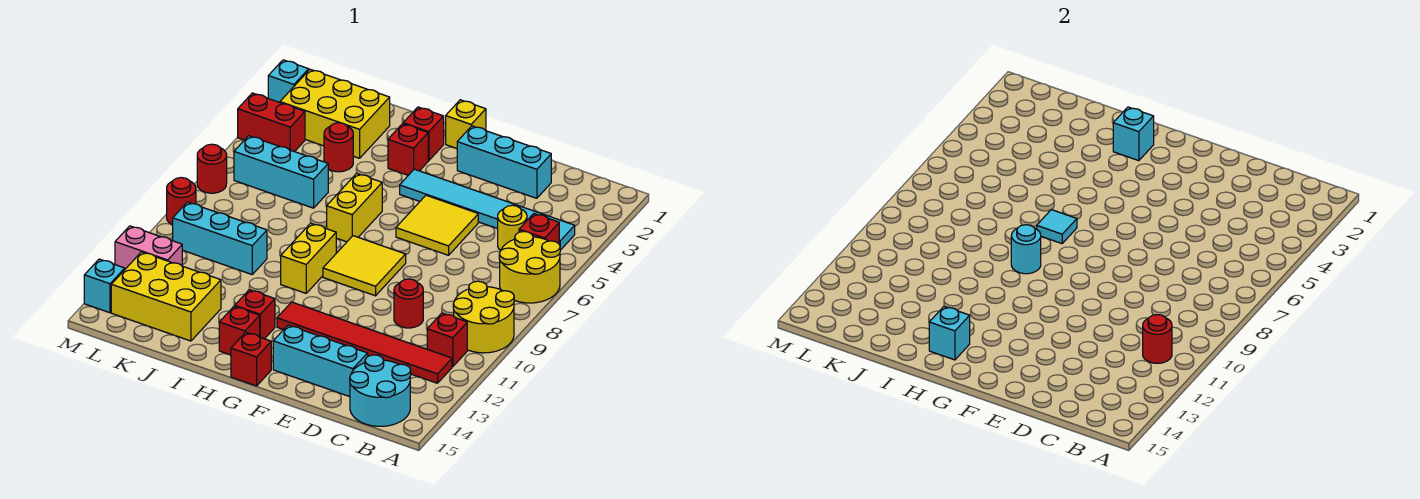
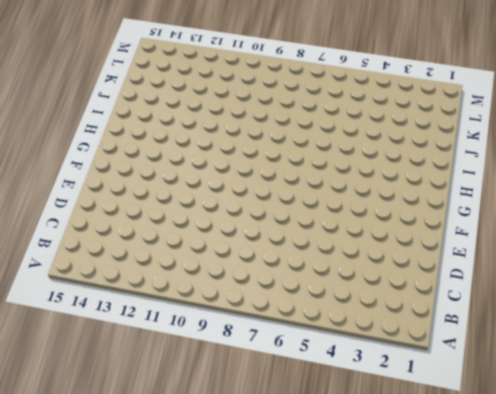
none -> yellow 2x2 round brick [499,232,560,303]
none -> yellow 2x2 round brick [453,281,514,353]
none -> cyan 1x6 tile [400,169,575,250]
none -> red 1x1 brick [519,214,559,243]

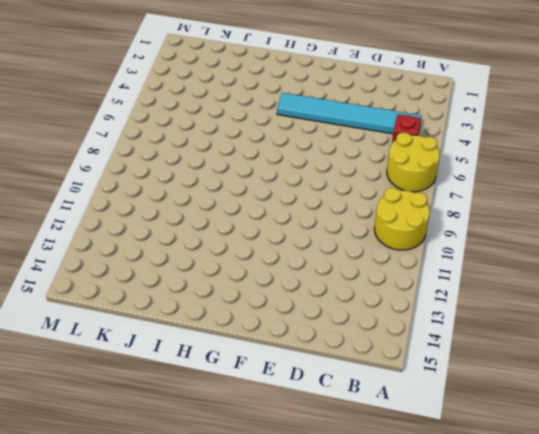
none -> red 1x1 brick [427,313,467,367]
none -> red 1x6 tile [277,302,452,383]
none -> cyan 2x2 round brick [350,355,411,426]
none -> yellow 1x1 round brick [498,205,527,251]

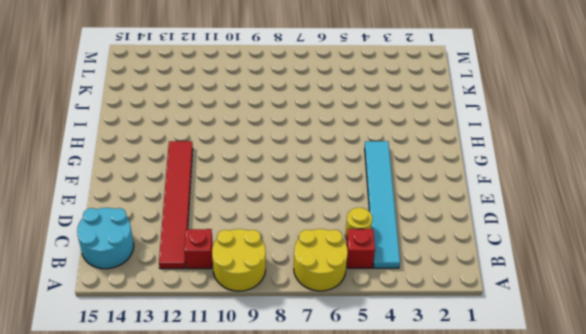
none -> cyan 1x3 brick [457,126,551,198]
none -> red 1x1 round brick [394,279,423,328]
none -> cyan 1x3 brick [273,325,368,397]
none -> yellow 2x2 tile [396,195,478,255]

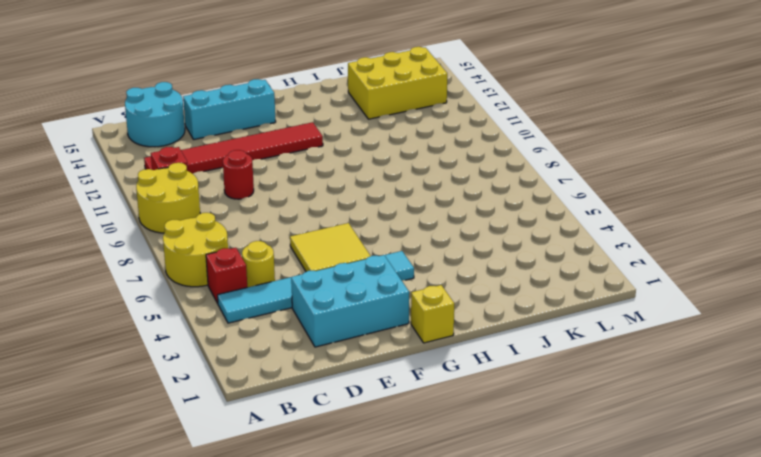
cyan 2x3 brick [291,255,409,347] -> cyan 1x3 brick [457,126,551,198]
none -> yellow 2x2 tile [323,236,406,296]
none -> red 1x1 brick [231,332,271,386]
none -> red 1x1 brick [403,107,444,161]
none -> red 1x1 brick [388,124,428,175]

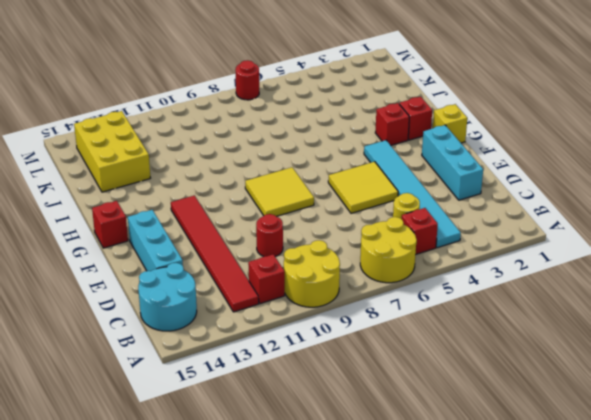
none -> yellow 1x2 brick [327,173,382,242]
none -> yellow 1x2 brick [281,223,336,293]
none -> red 1x1 brick [235,290,275,339]
none -> red 1x1 brick [219,306,260,355]

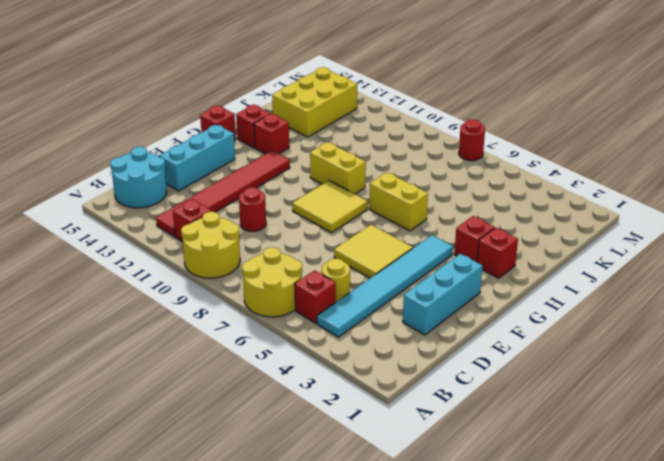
none -> yellow 1x1 brick [446,100,486,148]
none -> yellow 2x3 brick [280,69,390,158]
none -> red 1x1 round brick [324,123,353,172]
none -> cyan 1x3 brick [234,136,328,208]

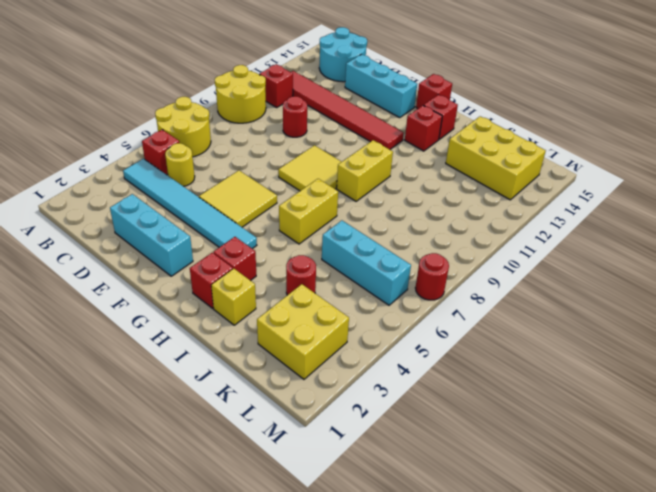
yellow 1x1 brick [211,268,256,325] -> yellow 1x1 brick moved to [446,100,486,148]
yellow 2x2 brick [257,284,349,379] -> yellow 2x3 brick [280,69,390,158]
none -> cyan 1x3 brick [173,202,267,274]
none -> red 1x2 brick [238,93,305,152]
none -> pink 1x2 brick [115,226,182,269]
none -> cyan 1x1 brick [268,60,309,102]

